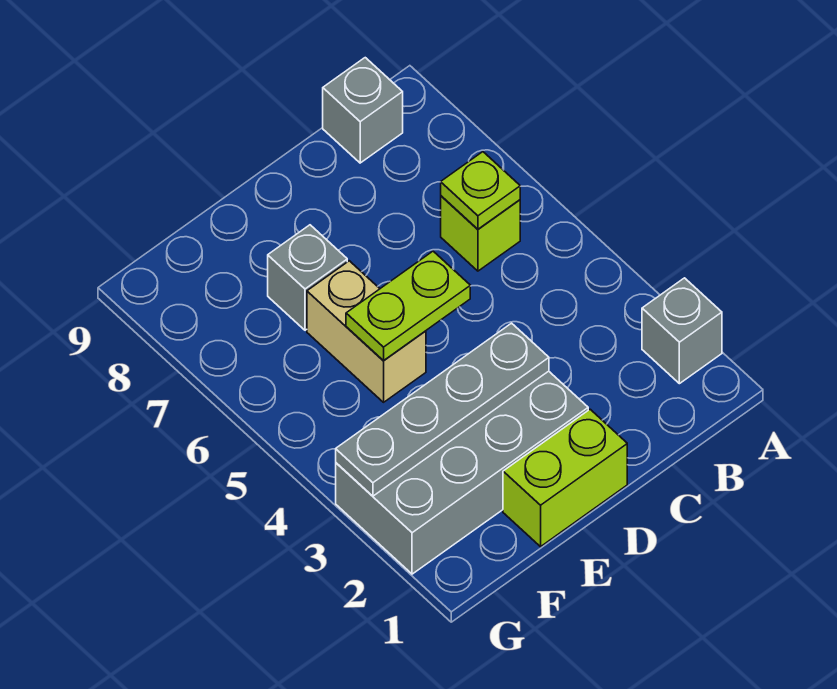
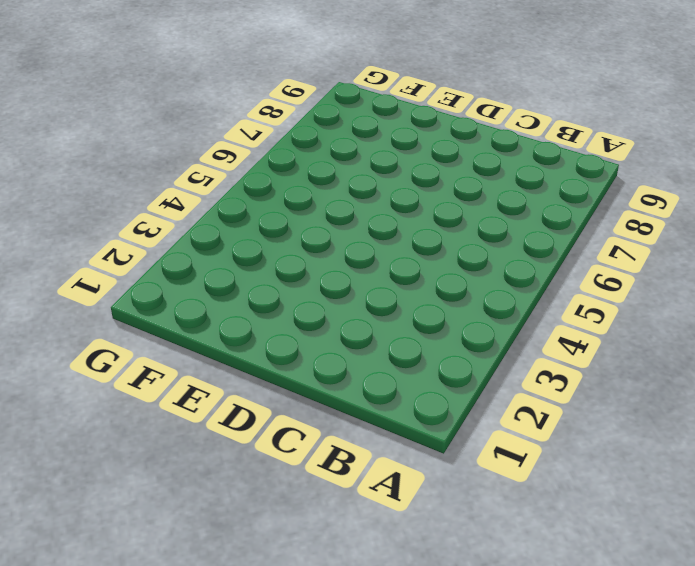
none -> grey 1x1 brick [642,278,722,384]
none -> lime 1x1 brick [441,196,520,271]

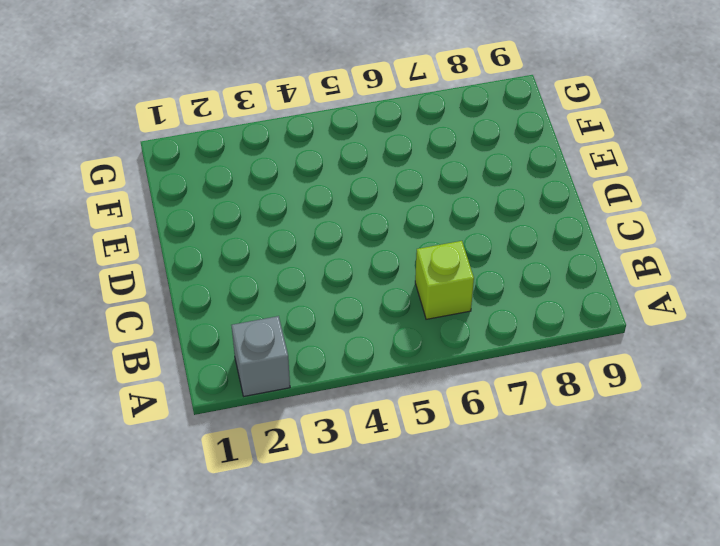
none -> grey 1x1 brick [323,58,403,163]
none -> lime 1x2 brick [503,409,627,547]

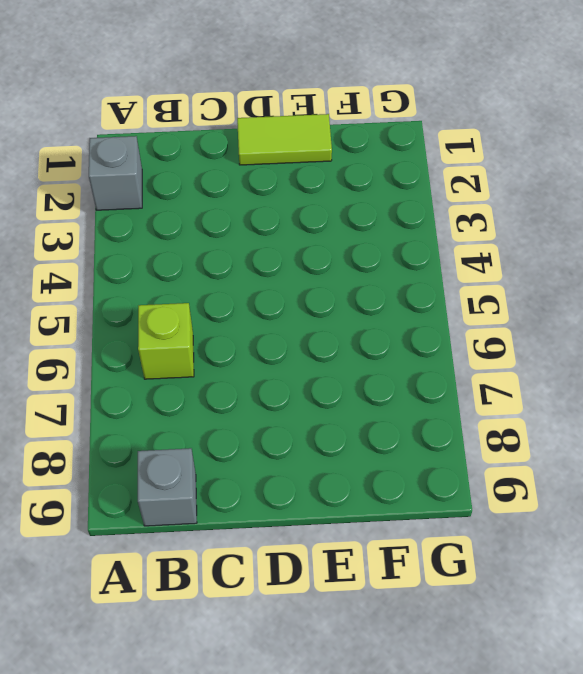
lime 1x2 tile [237,114,332,165] -> lime 1x2 brick [503,409,627,547]
none -> grey 2x4 brick [336,371,588,574]
none -> tan 1x2 brick [307,261,426,402]

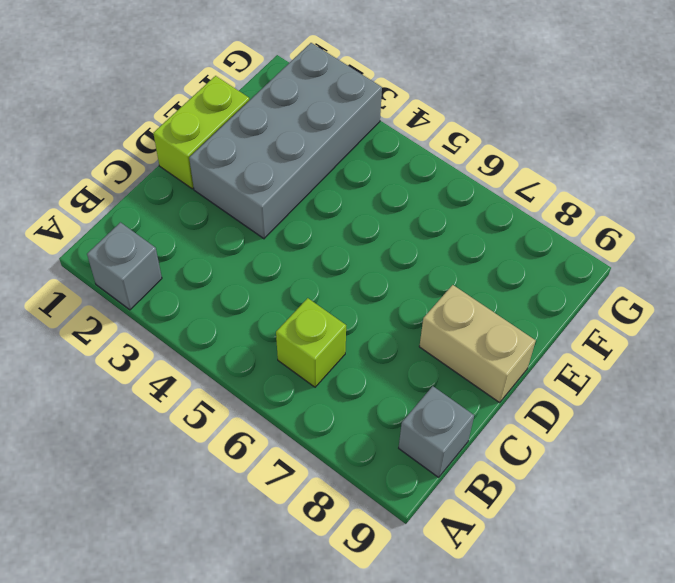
tan 1x2 brick [419,285,536,403] -> tan 1x2 brick moved to [307,261,426,402]
none -> grey 1x1 brick [268,225,347,330]
none -> lime 1x1 plate [441,152,520,229]

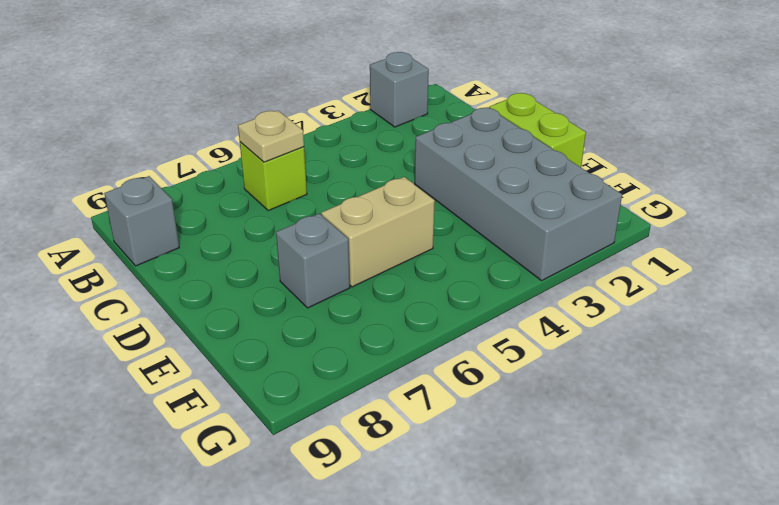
tan 1x1 plate [238,111,304,162] -> lime 1x1 plate [441,152,520,229]
none -> grey 1x4 plate [336,323,549,496]
none -> lime 1x2 plate [346,251,470,361]

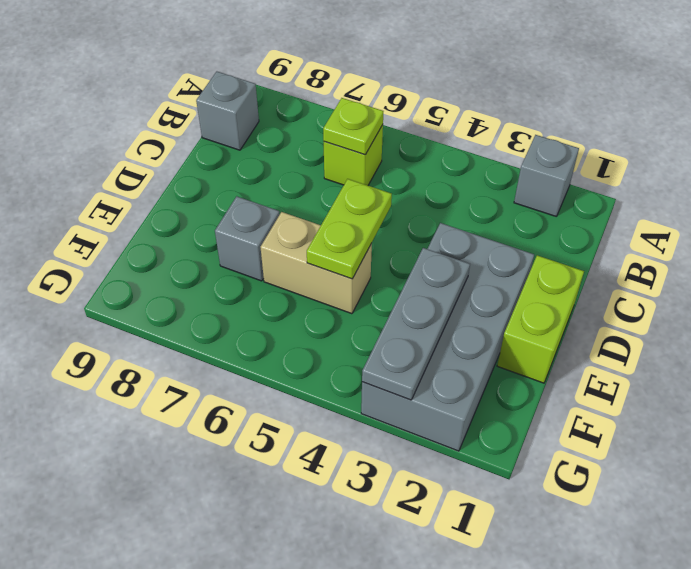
grey 1x3 plate [362,248,470,400] -> grey 1x4 plate [336,323,549,496]

